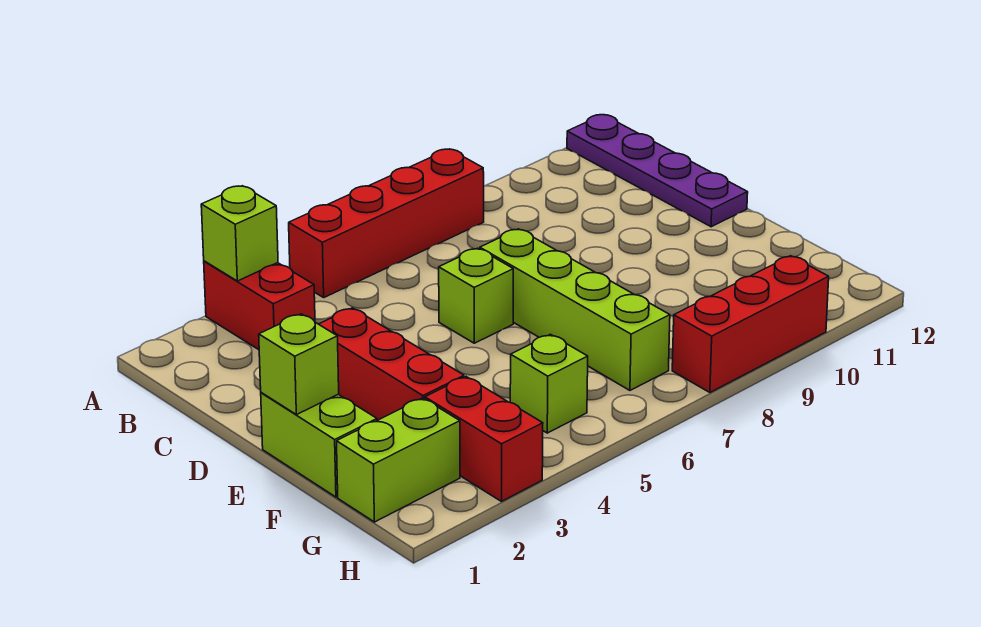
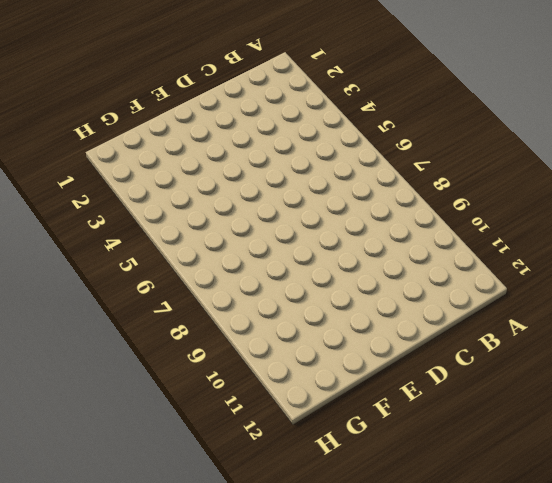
none -> red 1x2 brick [204,261,315,350]
none -> red 1x4 brick [289,149,484,297]
none -> purple 1x4 plate [567,115,748,227]

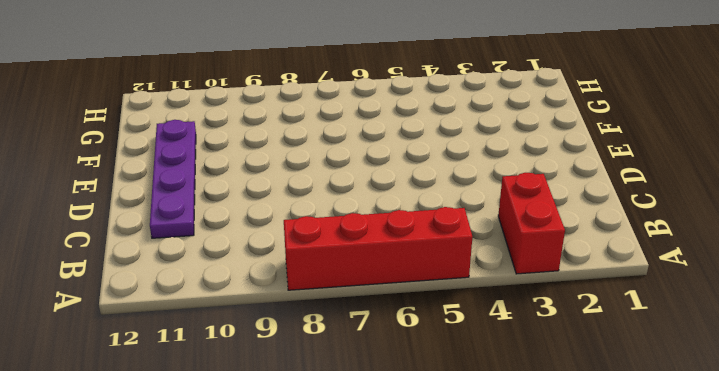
purple 1x4 plate [150,120,196,238] -> purple 1x4 plate moved to [567,115,748,227]
none -> red 1x3 brick [319,308,464,420]
none -> lime 1x1 brick [439,248,513,343]
none -> lime 1x4 brick [480,229,670,390]

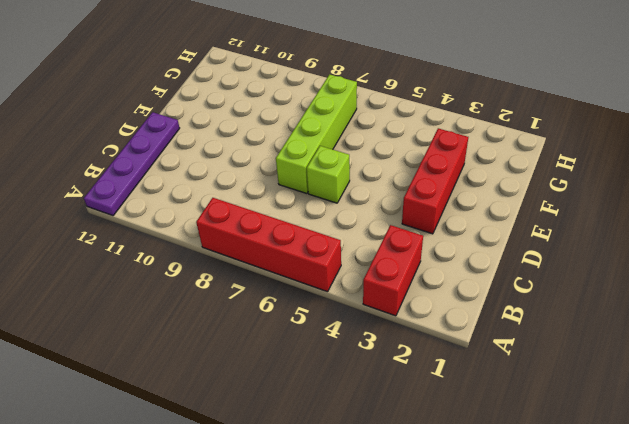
none -> lime 1x2 brick [261,393,377,497]
none -> lime 1x2 brick [337,398,460,522]
none -> red 1x2 brick [425,377,543,501]

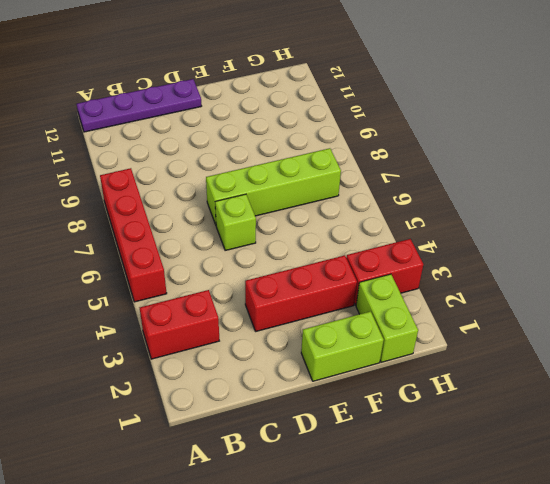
none -> lime 1x1 brick [510,334,588,433]
none -> red 1x3 brick [672,256,829,392]
none -> lime 1x1 brick [201,186,278,281]

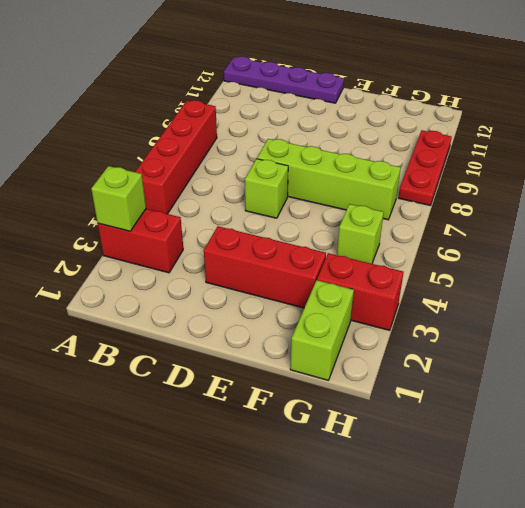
red 1x3 plate [398,130,452,205] -> red 1x3 brick [672,256,829,392]
none -> lime 1x2 brick [261,393,377,497]
none -> lime 1x1 brick [259,314,339,415]

